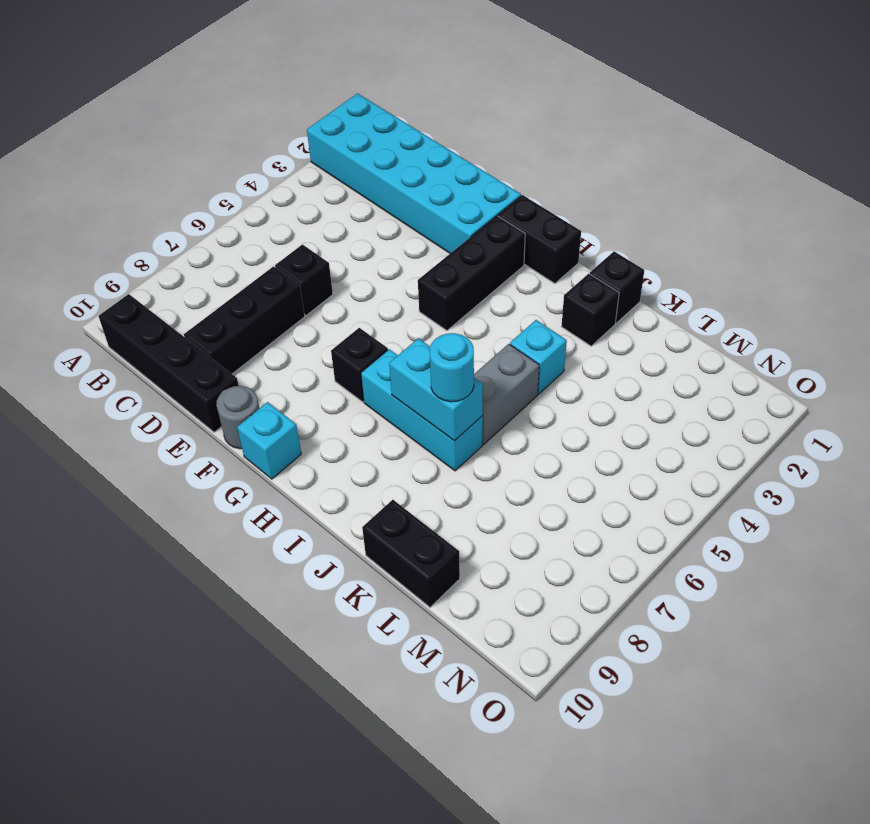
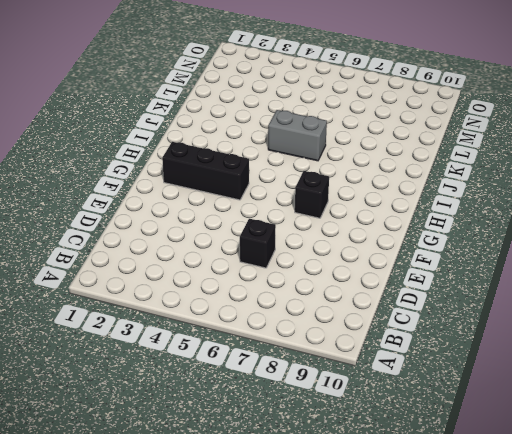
none -> cyan 2x6 brick [307,94,521,253]
none -> black 1x4 brick [99,294,239,432]
none -> black 1x3 brick [184,266,305,374]

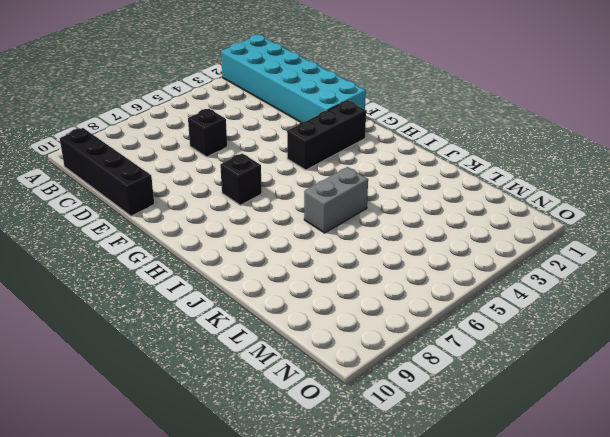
none -> black 1x3 brick [184,266,305,374]
none -> grey 1x1 round brick [216,386,260,449]
none -> black 1x2 brick [498,195,581,284]

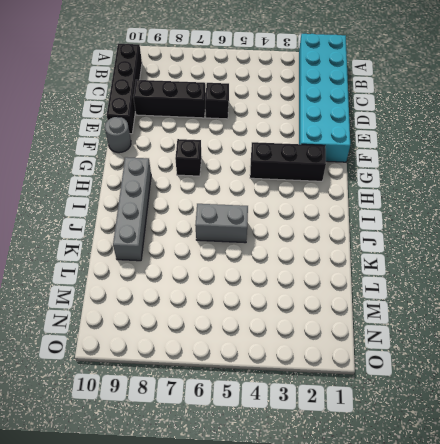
grey 1x4 brick [113,157,151,261] -> none
none -> black 1x2 brick [498,195,581,284]
none -> cyan 1x1 brick [237,402,301,479]
none -> cyan 1x3 brick [361,349,483,471]

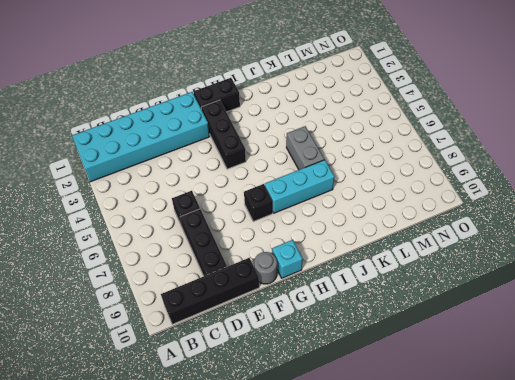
none -> black 1x1 brick [590,251,644,323]
none -> black 1x1 brick [561,274,619,346]
none -> cyan 1x1 brick [510,320,567,394]

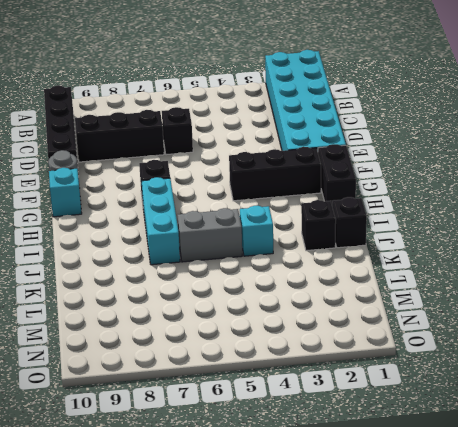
none -> black 1x2 brick [362,500,460,607]
none -> cyan 1x2 brick [389,338,483,441]
none -> cyan 1x1 round brick [430,333,474,402]

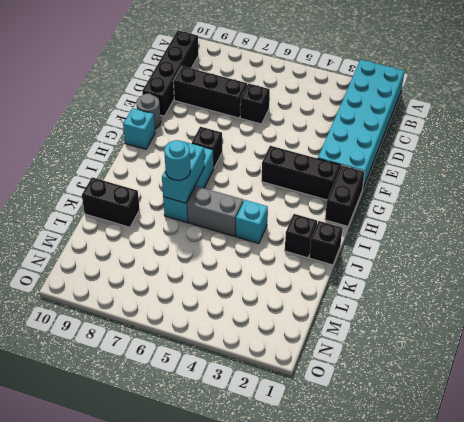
black 1x2 brick [82,177,140,227] -> black 1x2 brick turned to [362,500,460,607]

